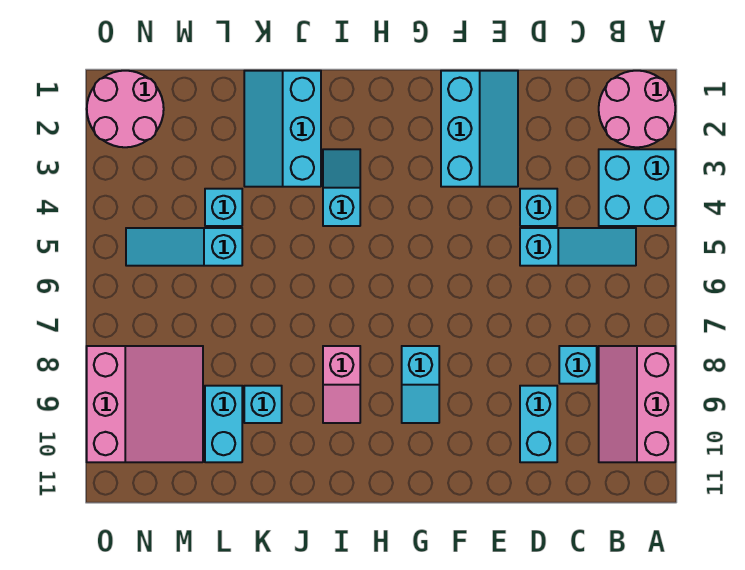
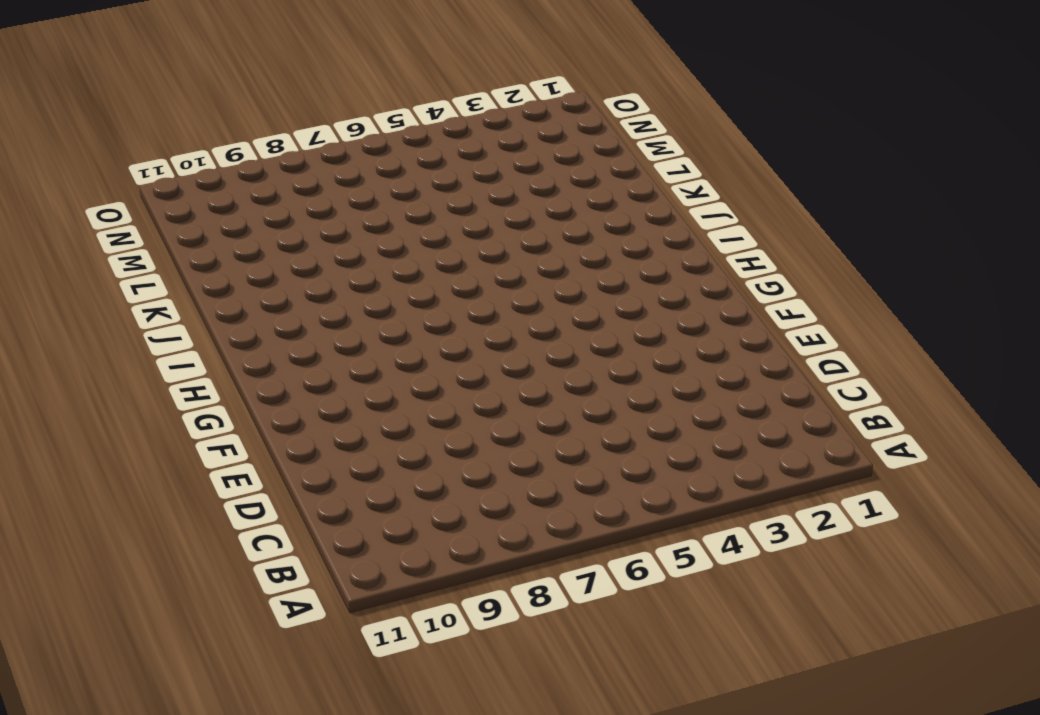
none -> pink 2x2 round brick [599,71,675,147]
none -> cyan 2x2 brick [599,149,675,226]
none -> pink 2x3 slope [599,346,675,462]

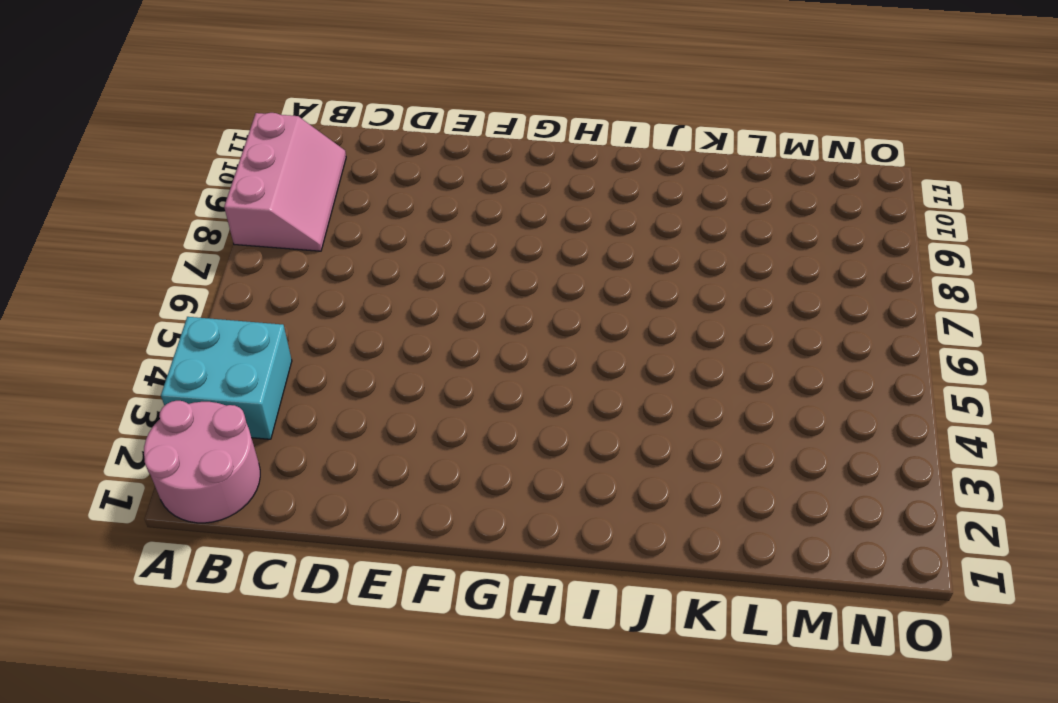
none -> cyan 1x3 slope [520,228,636,266]
none -> cyan 1x1 brick [559,346,597,384]
none -> cyan 1x1 brick [520,189,557,226]

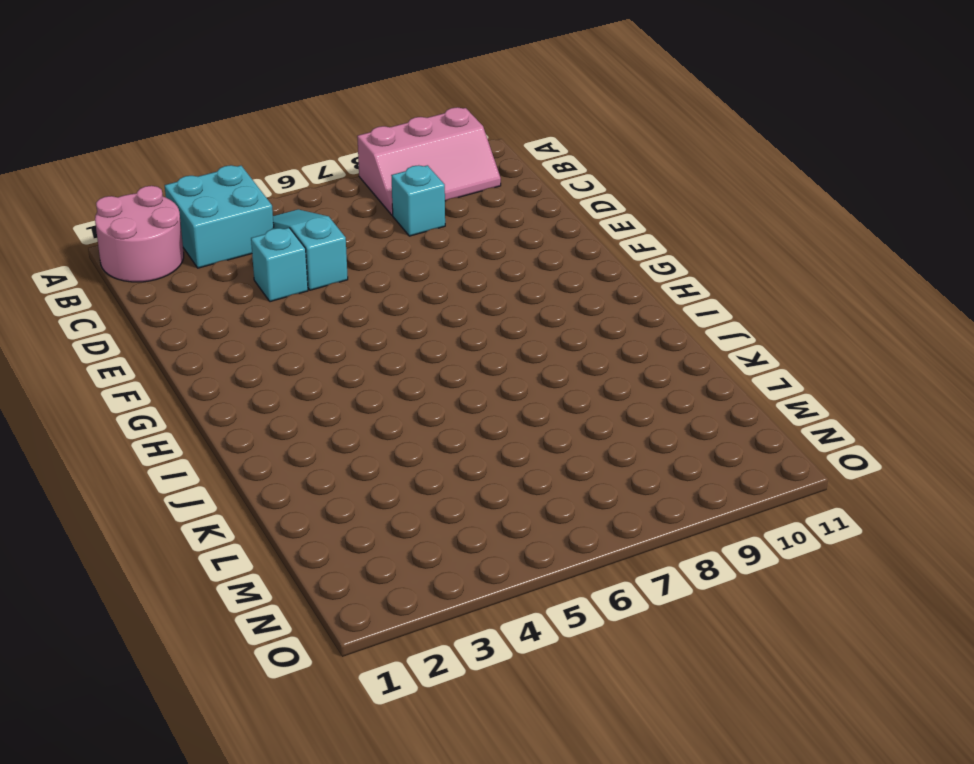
none -> cyan 1x2 brick [520,386,557,462]
none -> cyan 2x3 slope [441,71,518,187]
none -> cyan 1x2 slope [402,346,439,423]

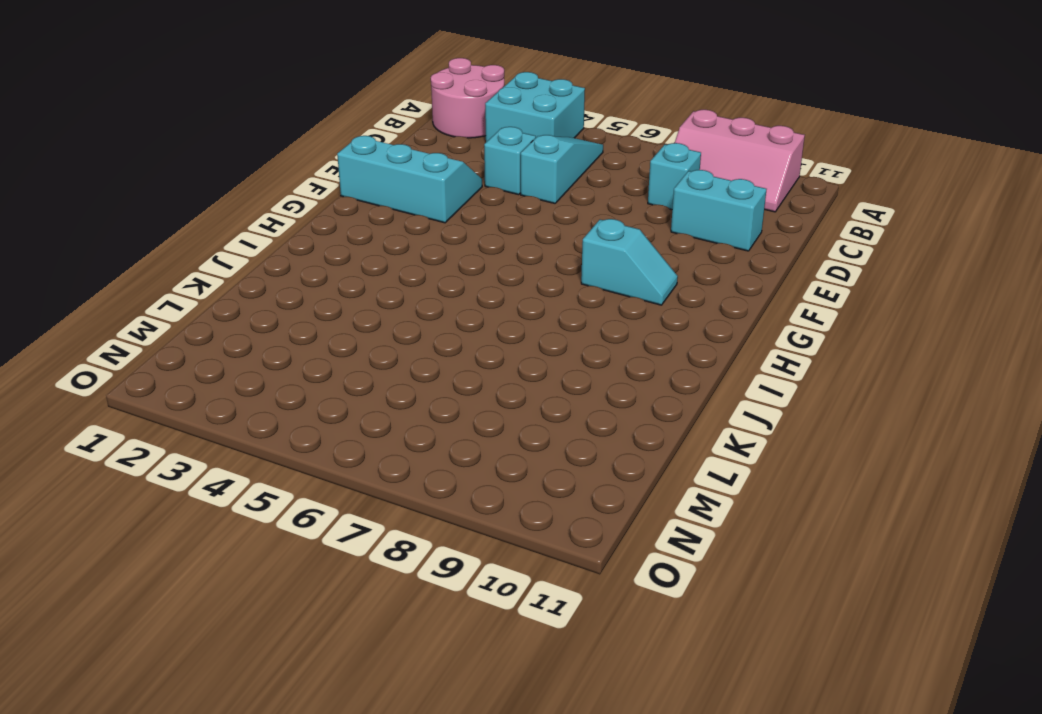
none -> cyan 1x2 slope [323,149,360,226]
none -> pink 1x2 slope [323,346,360,423]
none -> cyan 2x3 slope [244,71,321,187]

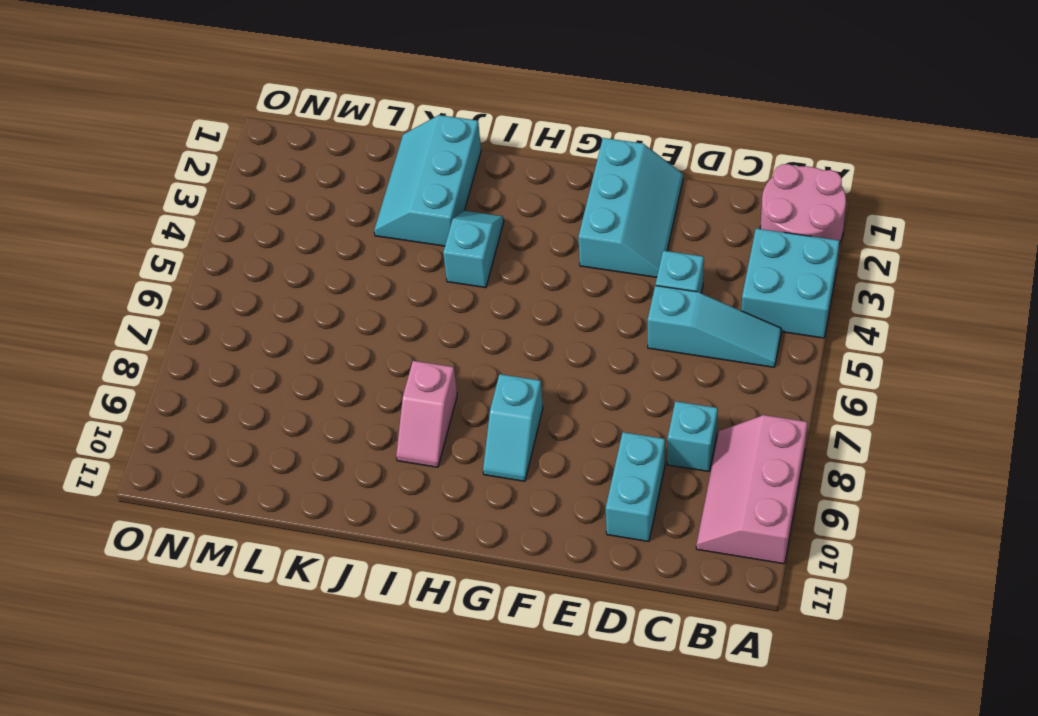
none -> cyan 1x1 brick [244,386,282,423]
none -> cyan 1x1 brick [205,189,242,226]
none -> cyan 1x3 slope [126,228,242,266]

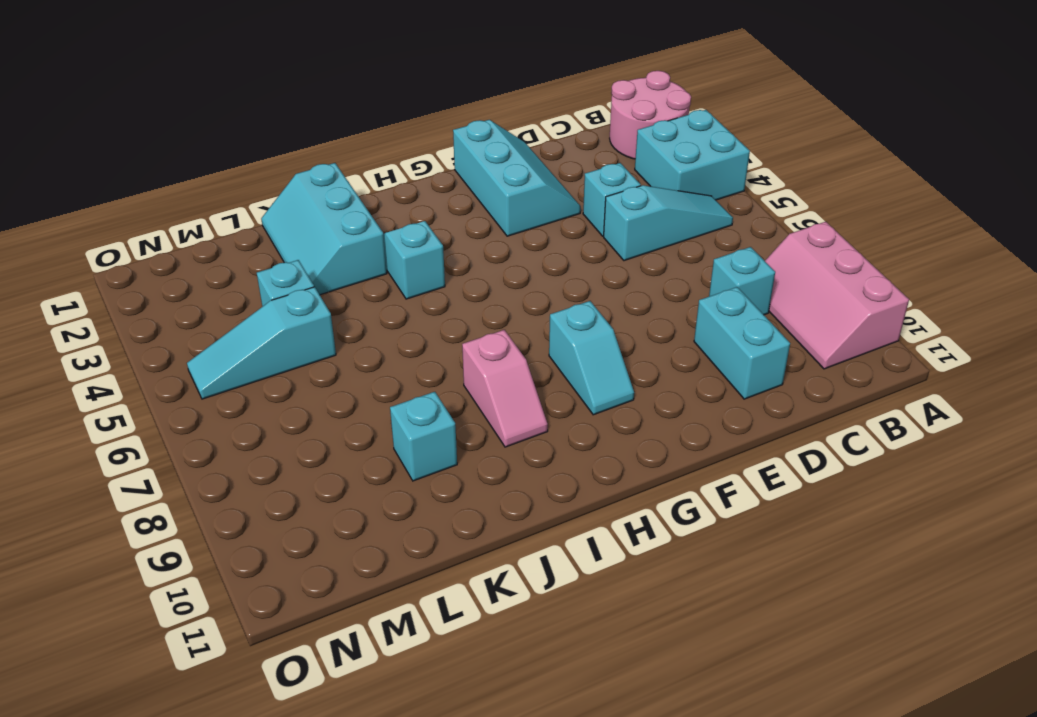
none -> cyan 1x2 brick [205,386,242,462]
none -> pink 3x3 slope [87,346,203,462]
none -> pink 2x2 round brick [87,71,164,147]

